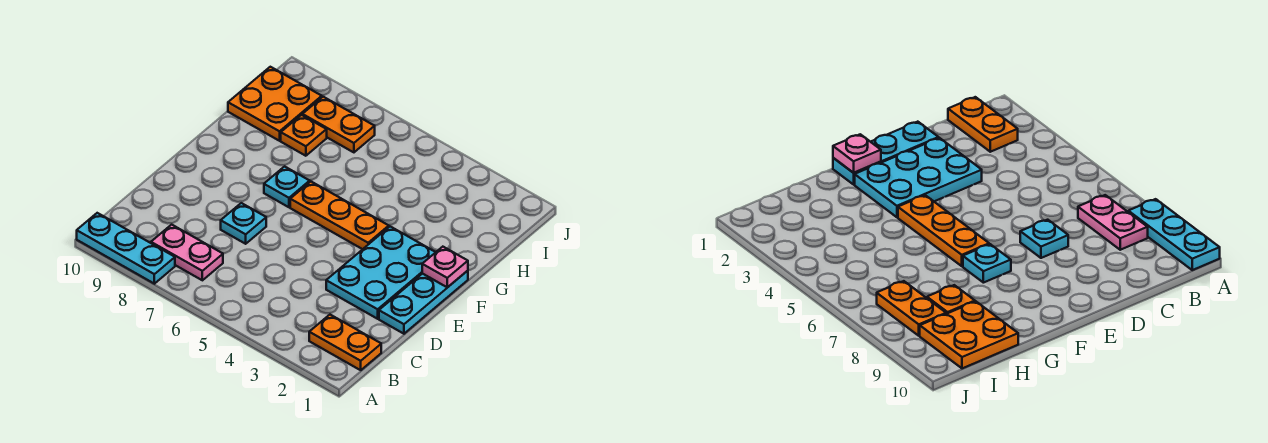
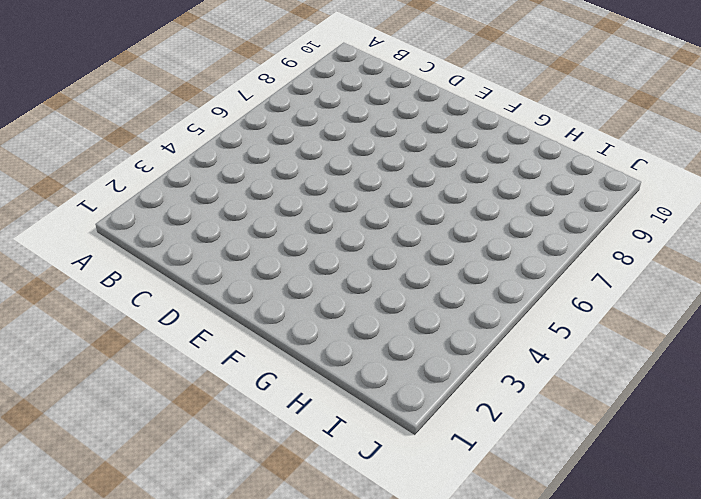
none -> cyan 1x3 plate [77,213,175,284]
none -> orange 1x2 plate [309,315,381,370]
none -> pink 1x2 plate [151,225,223,280]

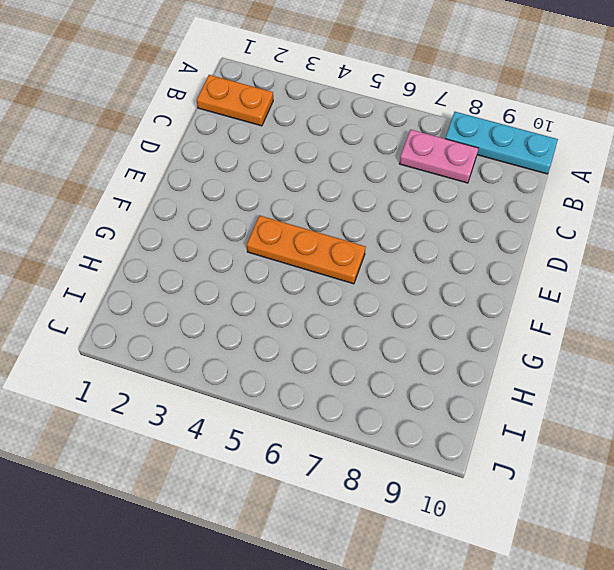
none -> cyan 1x3 plate [379,271,468,334]
none -> cyan 2x3 plate [326,227,436,319]
none -> cyan 1x1 plate [221,203,266,244]

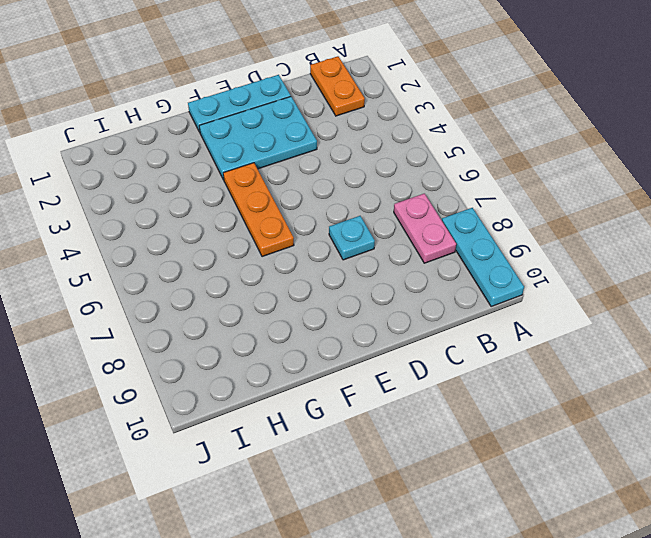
none -> cyan 1x1 plate [264,166,310,207]
none -> orange 1x1 plate [281,115,327,156]
none -> orange 2x2 plate [228,67,322,141]

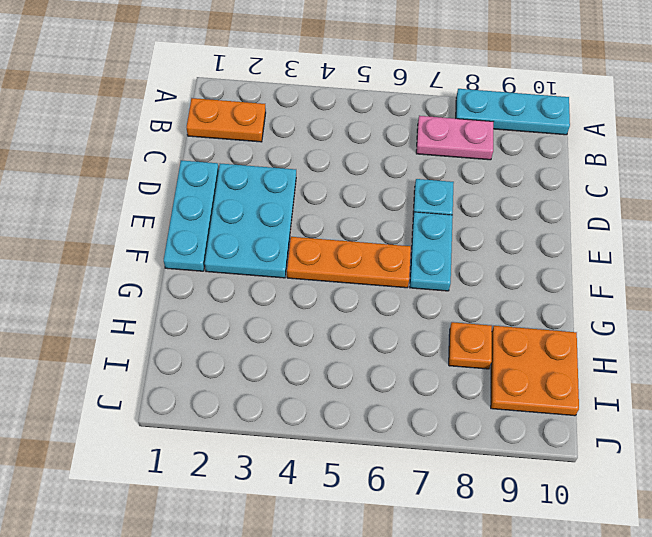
cyan 1x2 plate [410,212,453,291] -> cyan 1x1 plate [264,166,310,207]
none -> orange 1x2 plate [302,97,375,152]
none -> pink 1x1 plate [422,247,468,287]

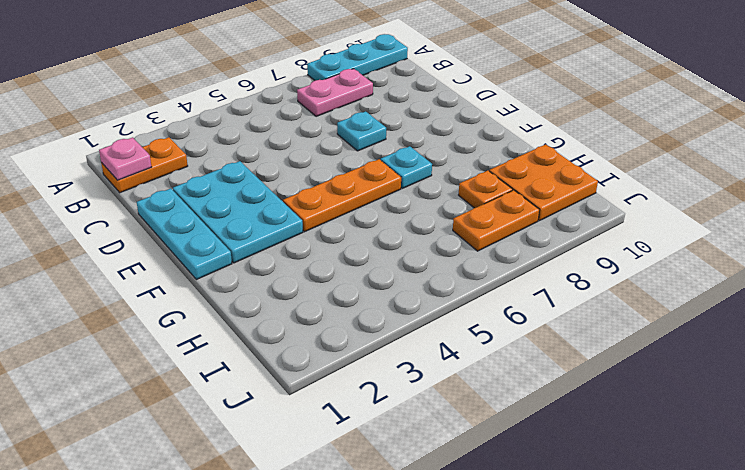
pink 1x1 plate [99,137,151,180] -> pink 1x1 plate moved to [422,247,468,287]

